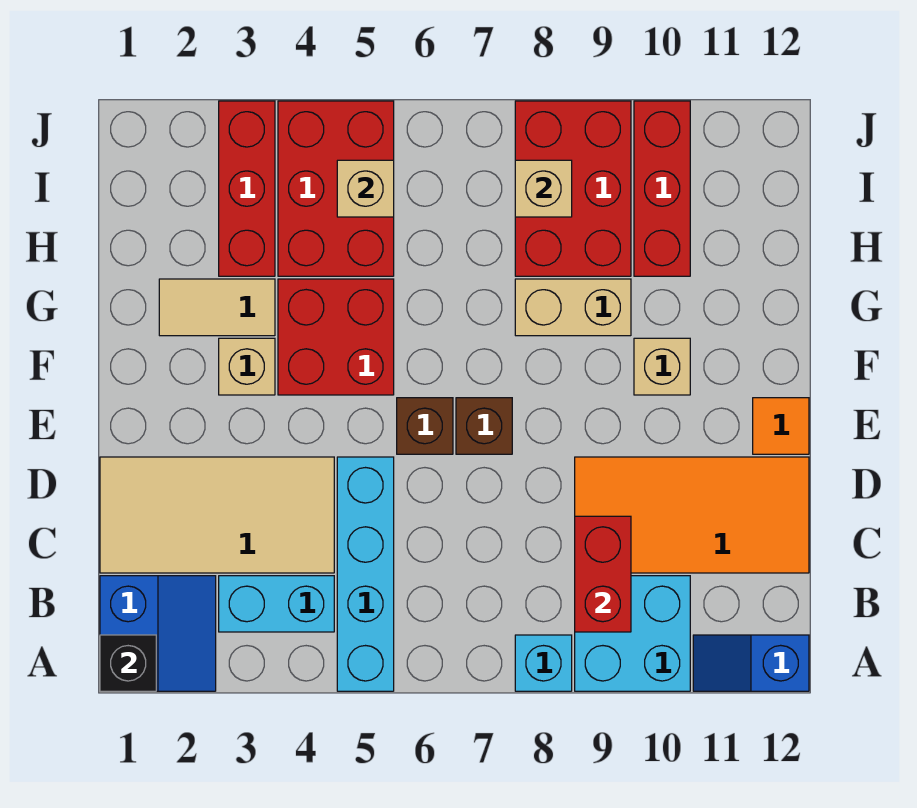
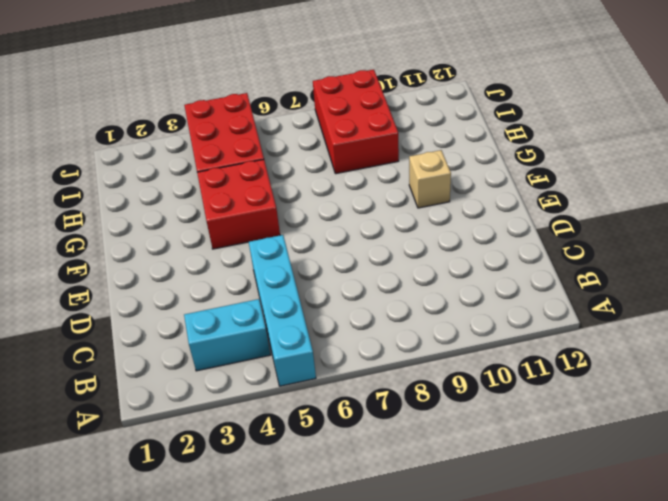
none -> blue 2x2 slope [100,576,216,691]
none -> cyan 1x1 brick [515,635,572,691]
none -> cyan 2x2 brick [575,576,690,691]

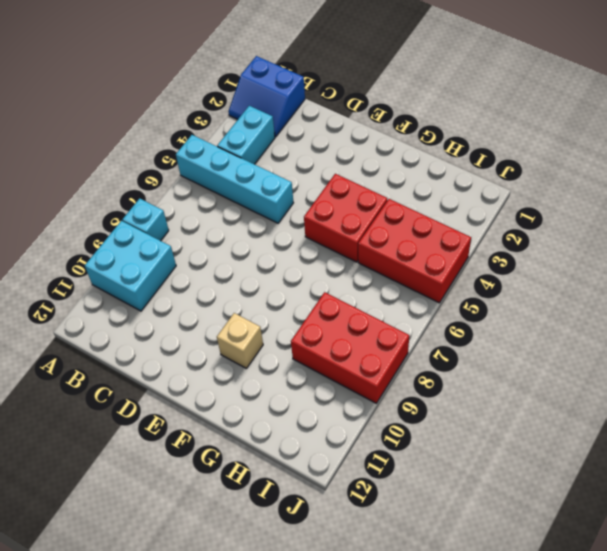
none -> blue 1x2 slope [693,635,809,691]
none -> tan 2x4 tile [100,457,334,573]
none -> orange 2x4 tile [575,457,809,573]

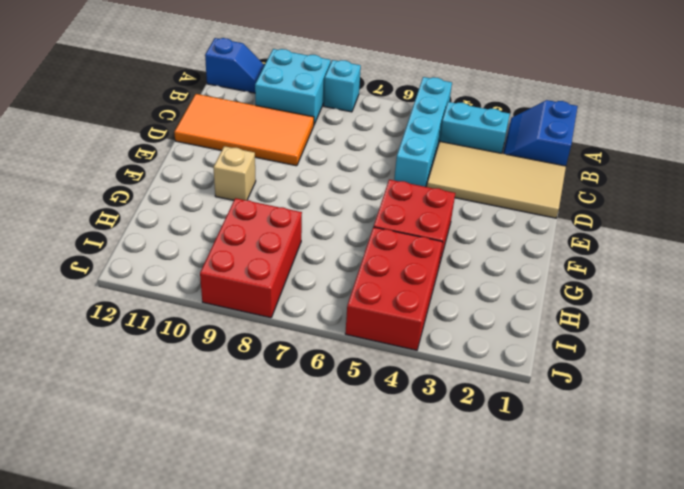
none -> brown 1x1 brick [397,398,453,454]
none -> brown 1x1 brick [456,398,512,454]
none -> orange 1x1 tile [753,398,809,454]

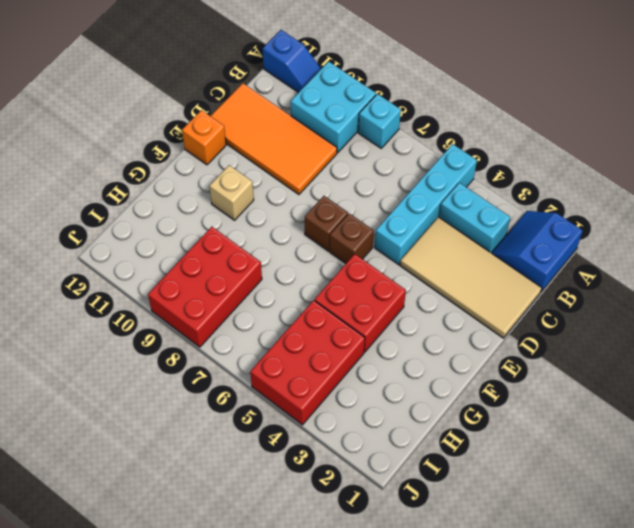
orange 1x1 brick [182,110,226,165] -> orange 1x1 tile [753,398,809,454]
none -> tan 1x1 brick [219,338,275,395]
none -> tan 1x2 tile [159,279,275,336]
none -> tan 1x2 brick [515,279,631,336]

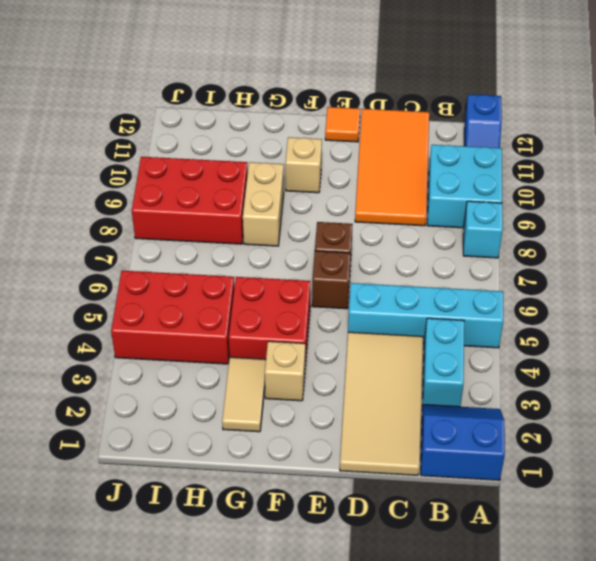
none -> red 1x3 brick [219,101,275,276]
none -> red 1x3 brick [634,101,690,276]
none -> black 1x1 brick [100,635,156,691]

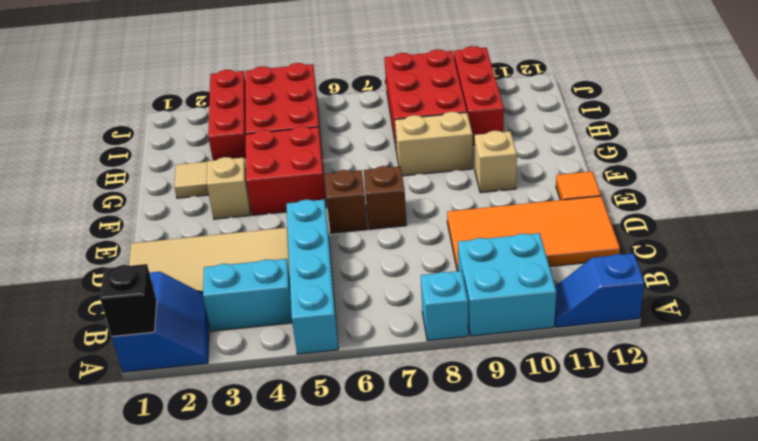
none -> red 1x2 brick [575,516,631,632]
none -> tan 1x1 brick [337,160,394,217]
none -> tan 1x1 brick [515,160,572,217]

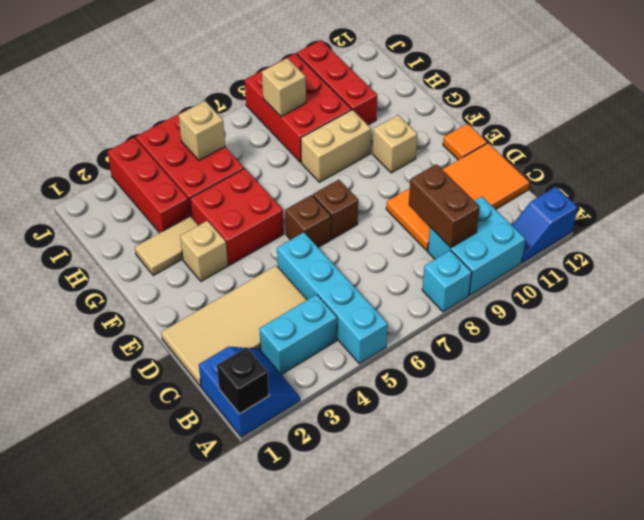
brown 1x2 brick [409,164,480,248] -> red 1x2 brick [575,516,631,632]

